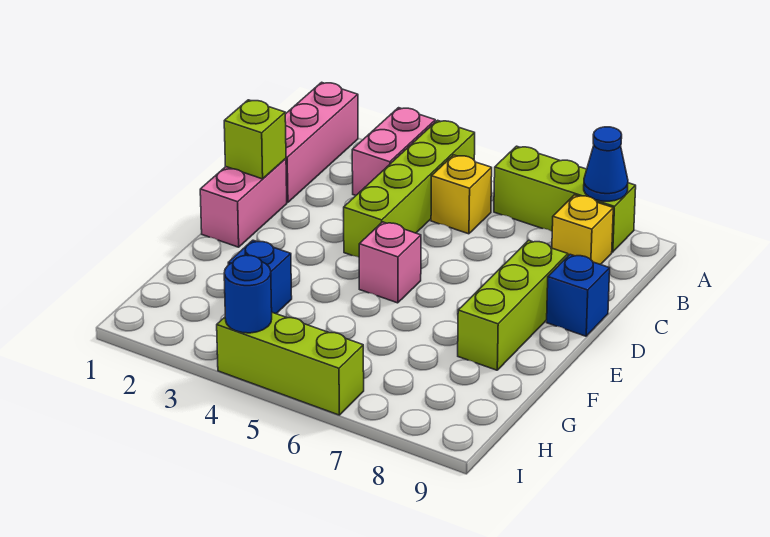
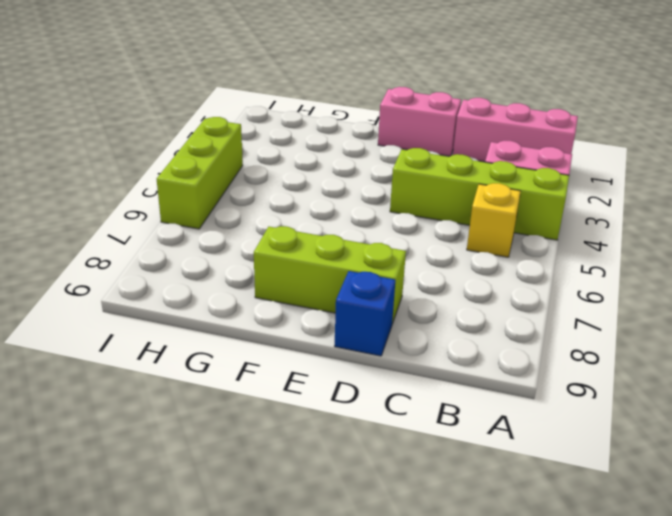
none -> lime 1x3 brick [494,146,636,252]
none -> yellow 1x1 brick [552,195,613,265]
none -> pink 1x1 brick [359,222,421,303]

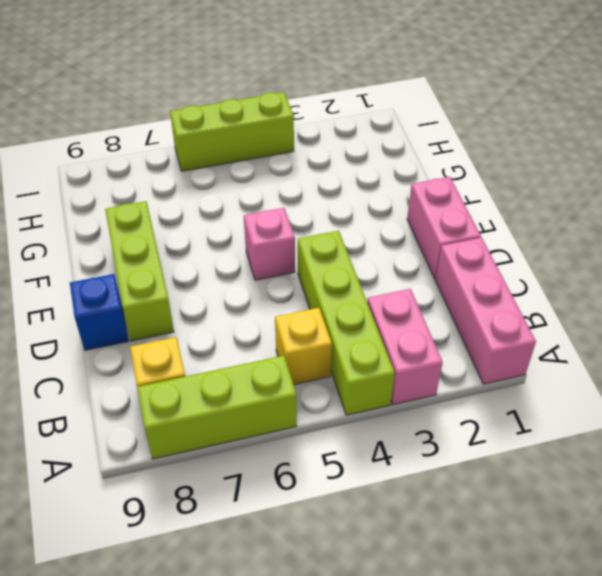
none -> blue 1x1 brick [228,240,292,314]
none -> blue 1x1 cone [584,127,628,201]
none -> lime 1x1 brick [224,100,286,179]

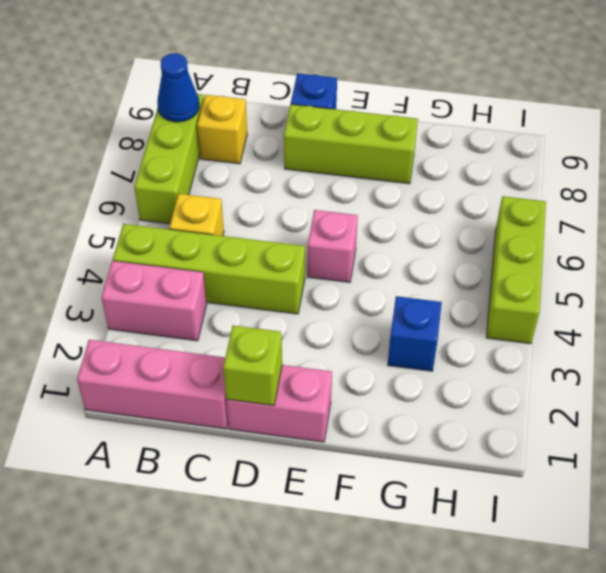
none -> blue 1x1 round brick [224,255,272,333]

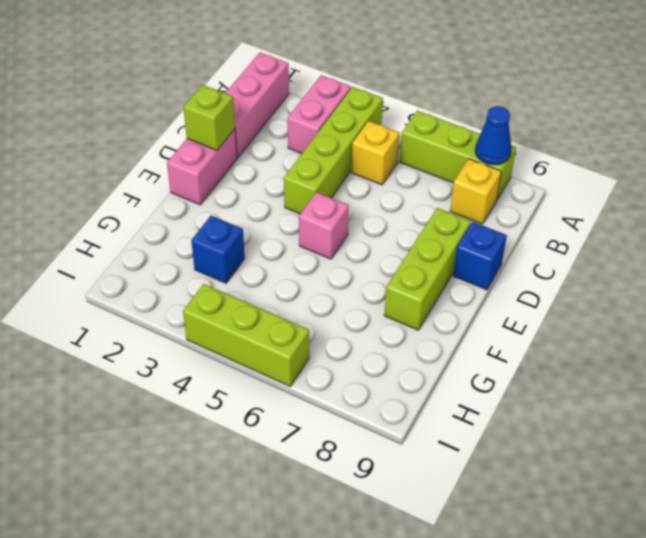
none -> blue 1x1 round brick [224,255,272,333]

